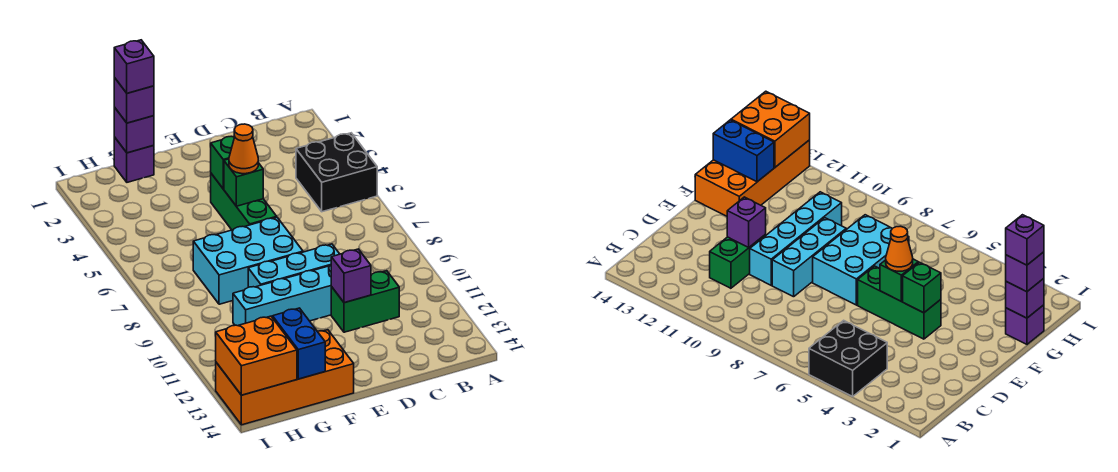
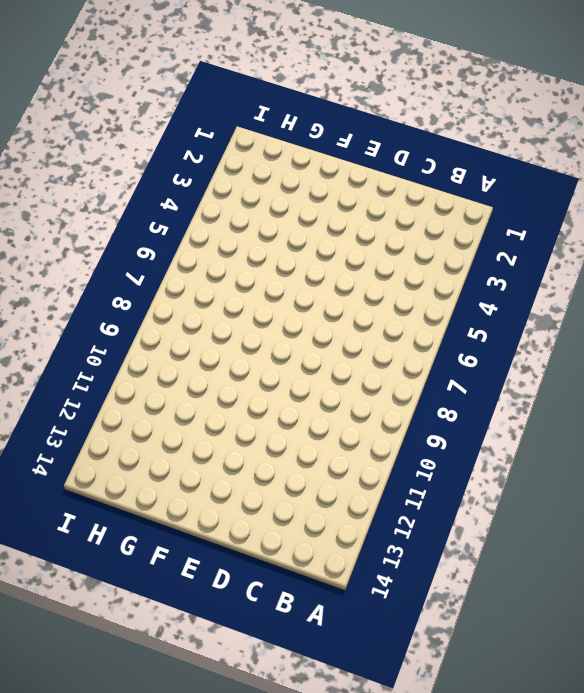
none -> black 2x2 brick [296,133,377,212]
none -> green 1x2 brick [331,271,399,332]
none -> cyan 1x3 brick [248,244,339,287]

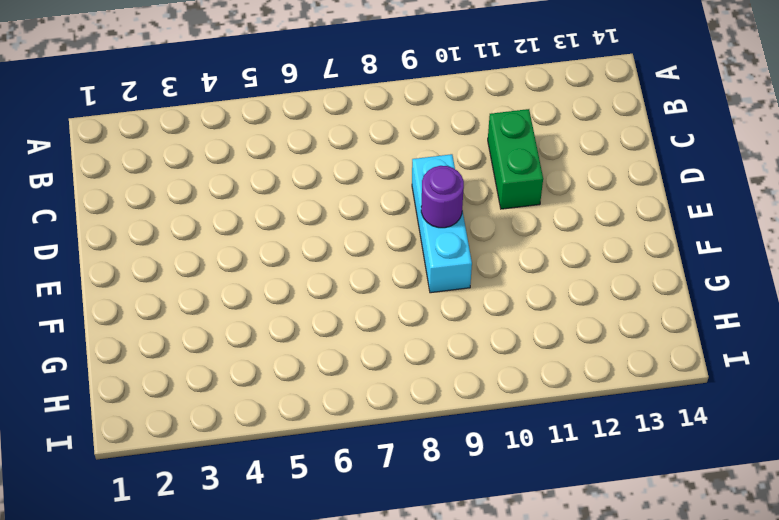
purple 1x1 round brick [421,166,464,228] -> none
none -> black 2x2 brick [296,133,377,212]
none -> cyan 1x4 brick [233,265,331,326]
none -> green 1x3 brick [211,174,277,230]

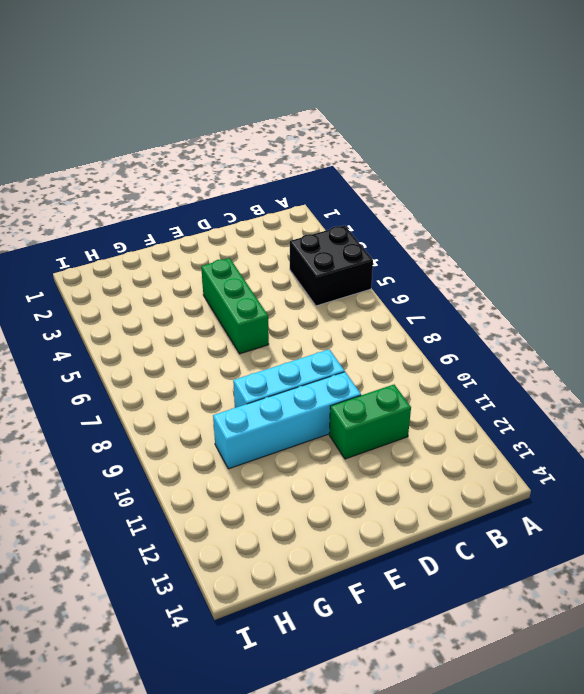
none -> cyan 2x3 brick [193,217,303,304]
none -> orange 2x4 brick [216,330,354,425]
none -> purple 1x1 brick [114,137,154,182]

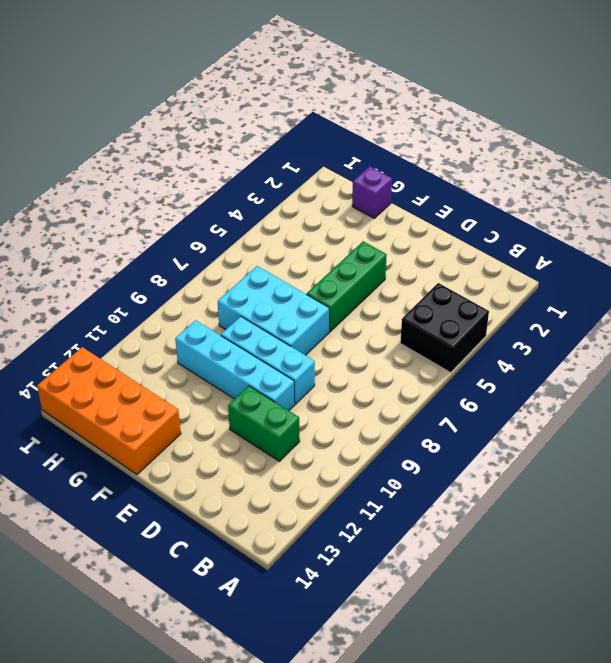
none -> purple 1x1 brick [331,249,371,303]
none -> green 1x1 brick [211,136,235,189]
none -> green 1x1 brick [224,159,263,206]

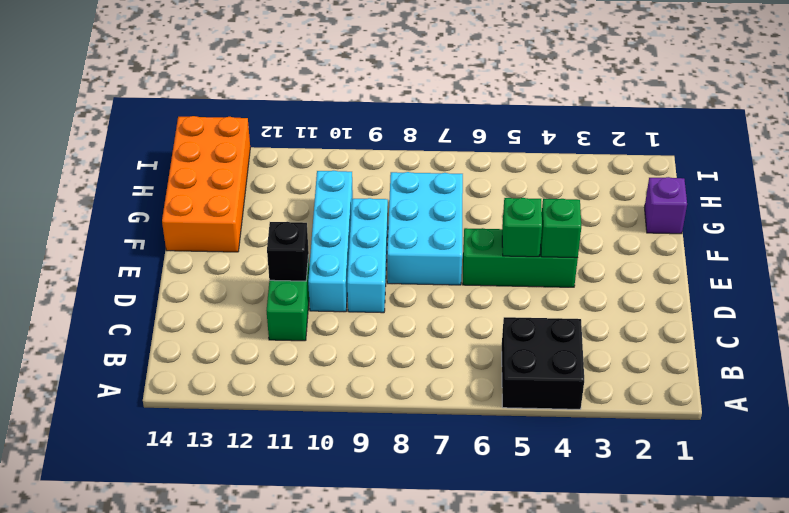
black 1x1 brick [267,222,309,281] -> purple 1x1 brick [331,249,371,303]
none -> purple 1x1 brick [114,107,154,153]
none -> blue 1x2 brick [273,308,325,379]
none -> orange 2x2 brick [216,316,297,395]

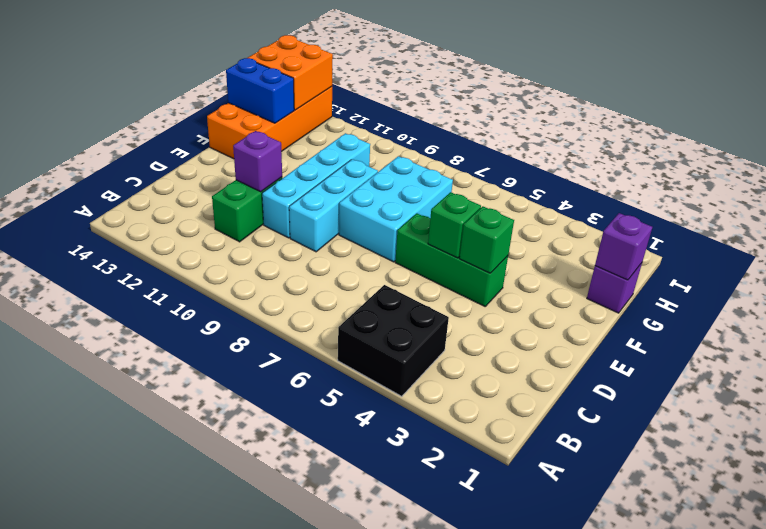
none -> orange 1x1 cone [229,124,258,174]
none -> purple 1x1 brick [114,78,154,123]
none -> purple 1x1 brick [114,40,154,93]

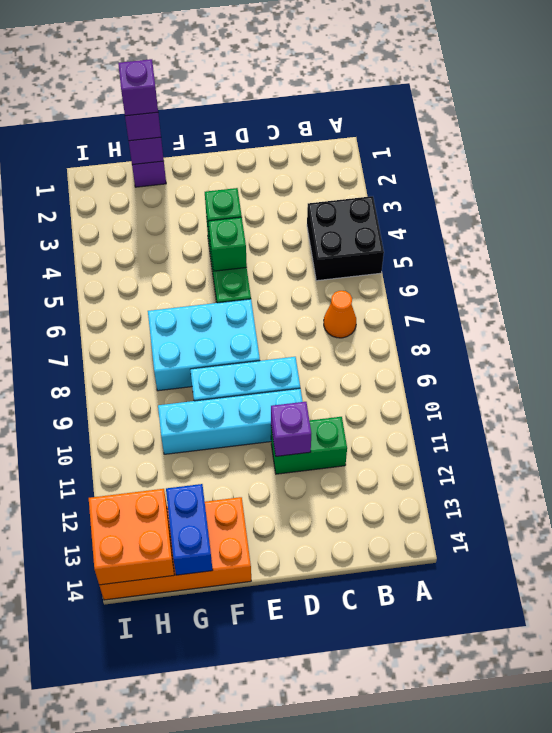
orange 1x1 cone [324,291,356,338] -> orange 1x1 cone moved to [229,124,258,174]

